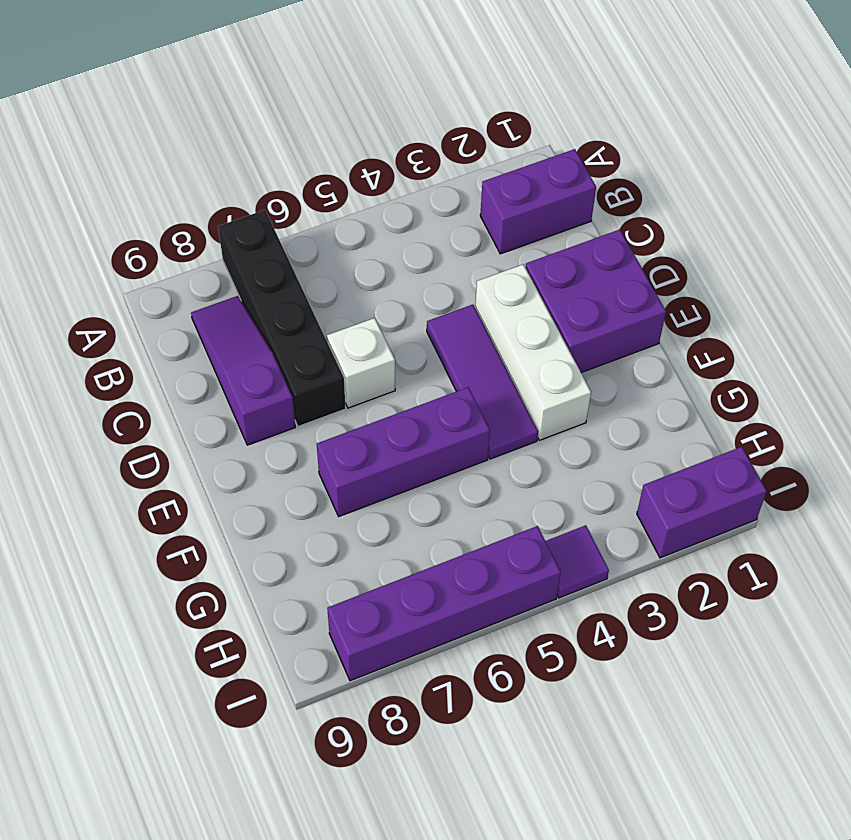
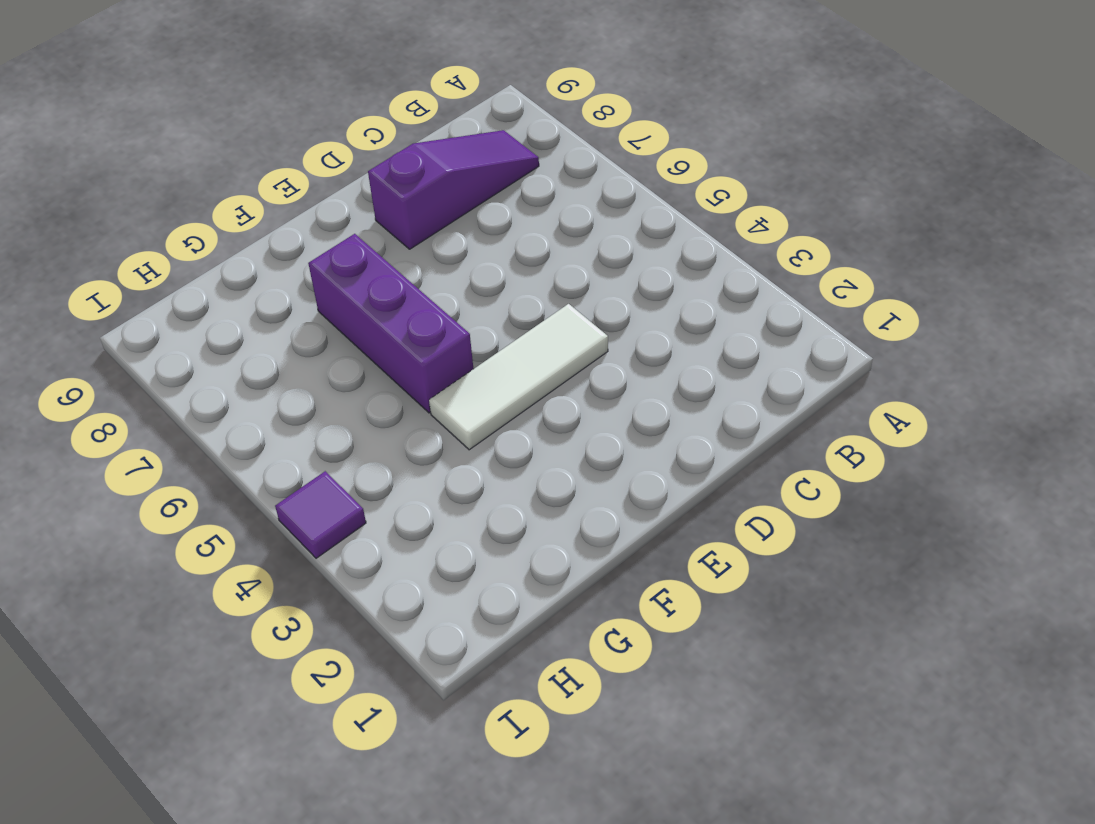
white 1x3 tile [429,304,608,450] -> purple 1x3 tile [427,305,538,459]
none -> black 1x4 brick [218,210,346,427]
none -> purple 1x2 brick [480,149,596,254]

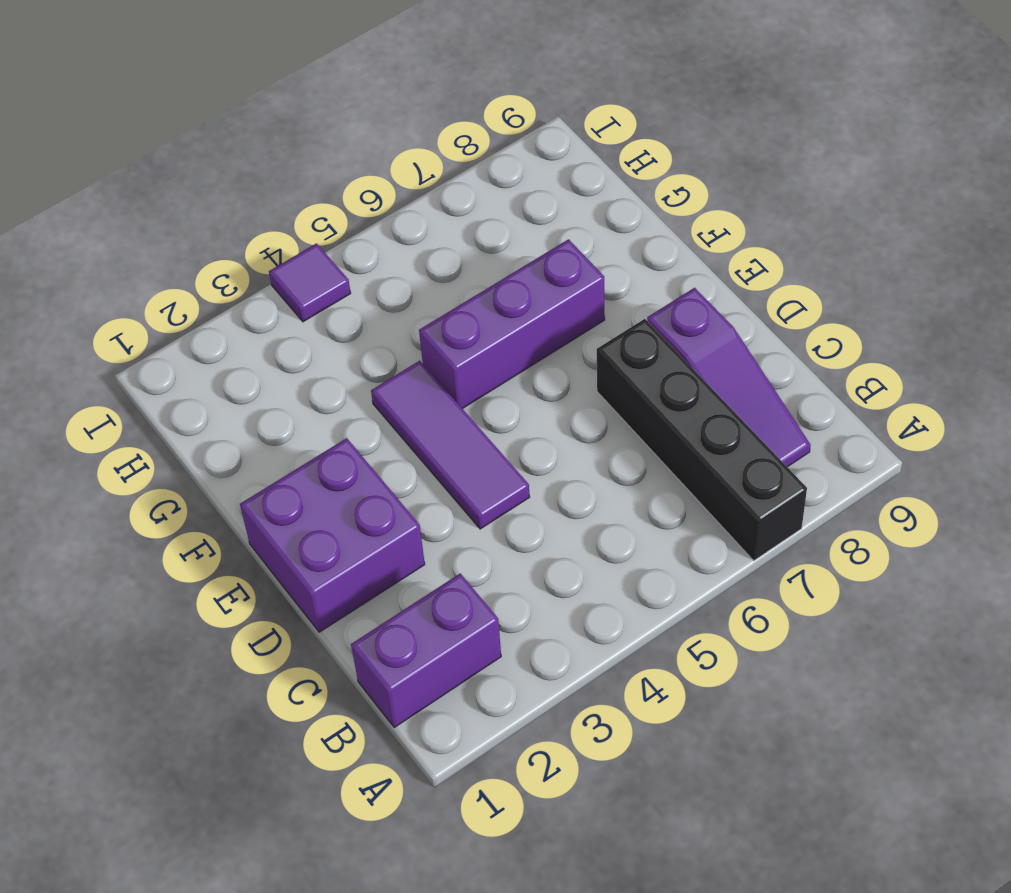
none -> white 1x3 brick [475,264,591,440]
none -> white 1x1 brick [327,318,395,408]

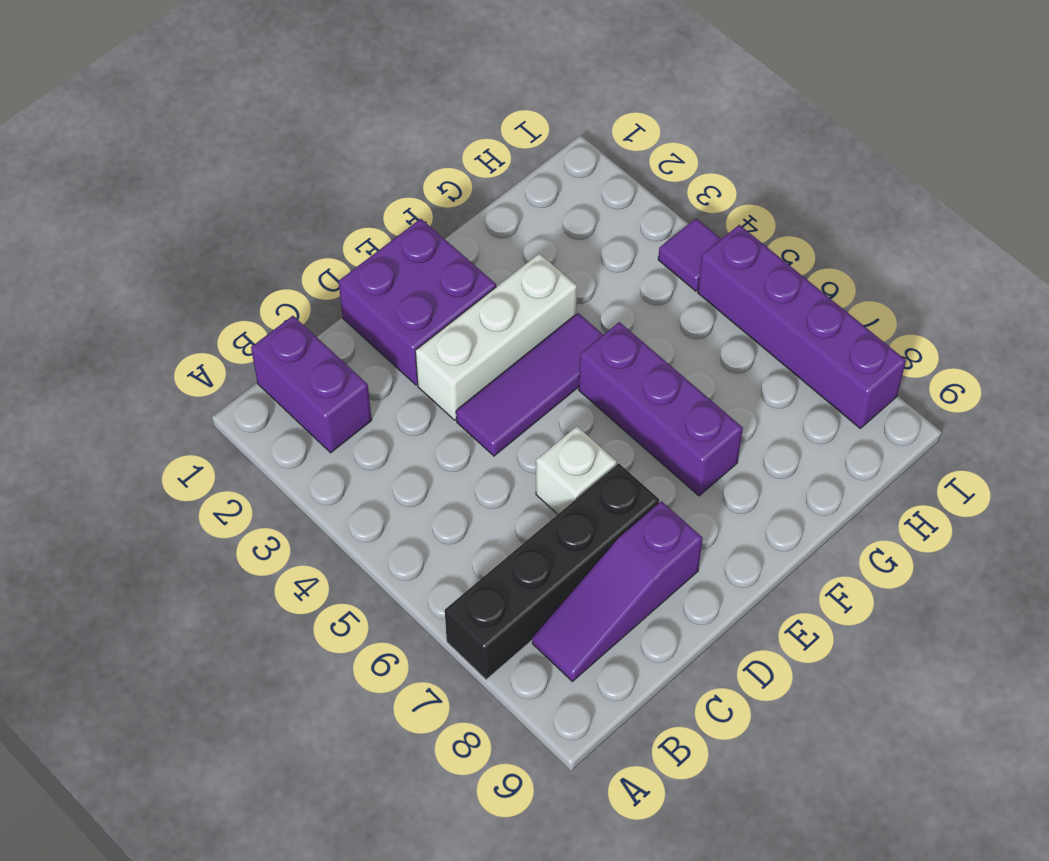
none -> purple 1x2 brick [637,447,767,558]

